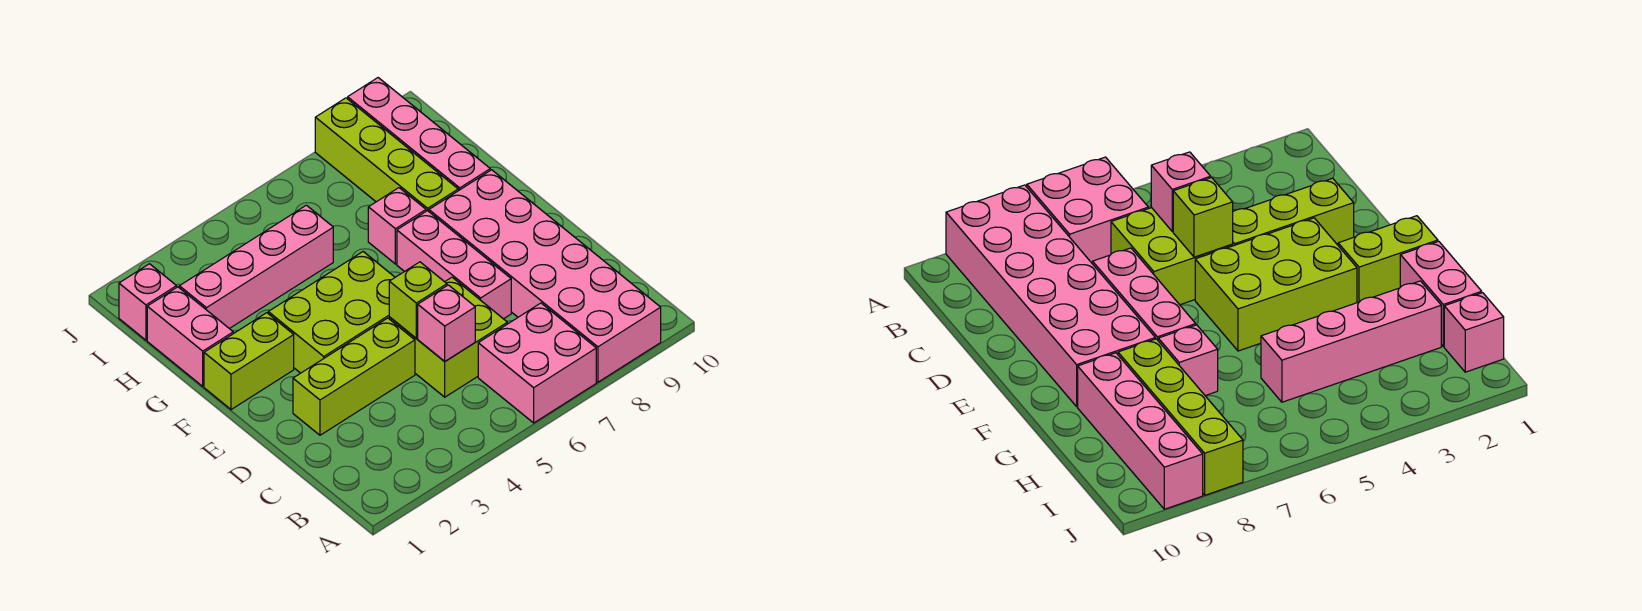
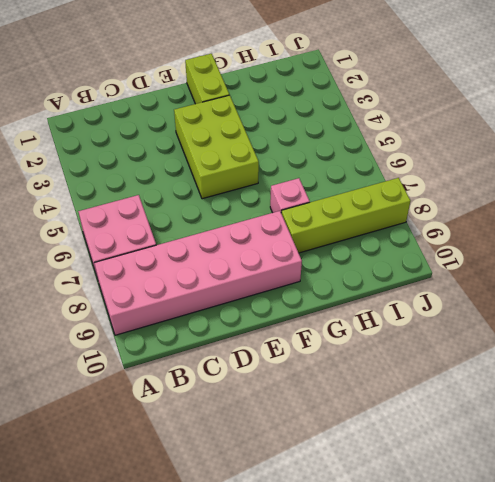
none -> lime 2x2 brick [389,277,507,397]
none -> lime 1x3 brick [293,318,415,435]
none -> pink 1x3 brick [397,211,511,319]

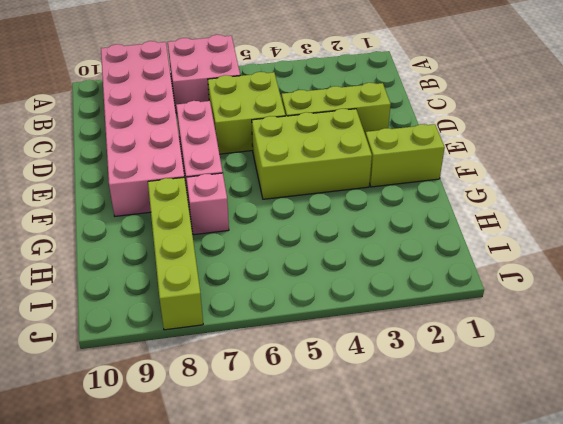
none -> pink 1x2 brick [147,287,233,386]
none -> pink 1x4 brick [348,78,490,191]
none -> pink 1x4 brick [179,205,333,329]

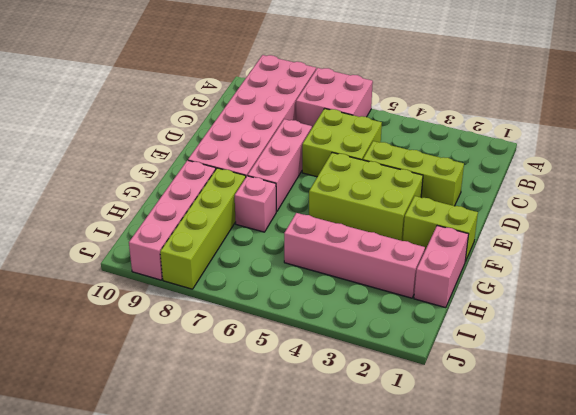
none -> pink 1x1 brick [119,264,177,340]
none -> pink 1x1 brick [418,285,475,361]
none -> lime 1x1 brick [389,262,447,338]

